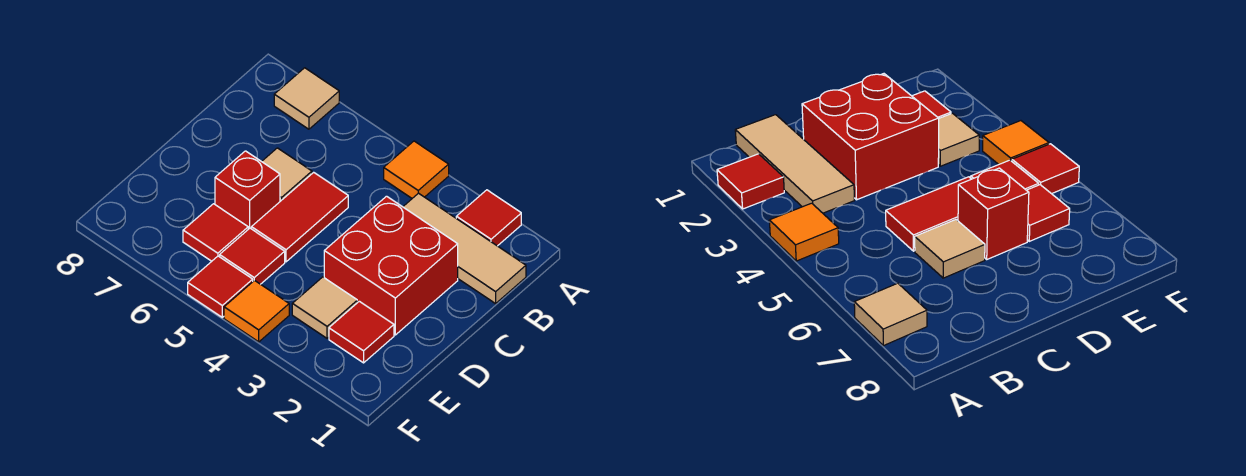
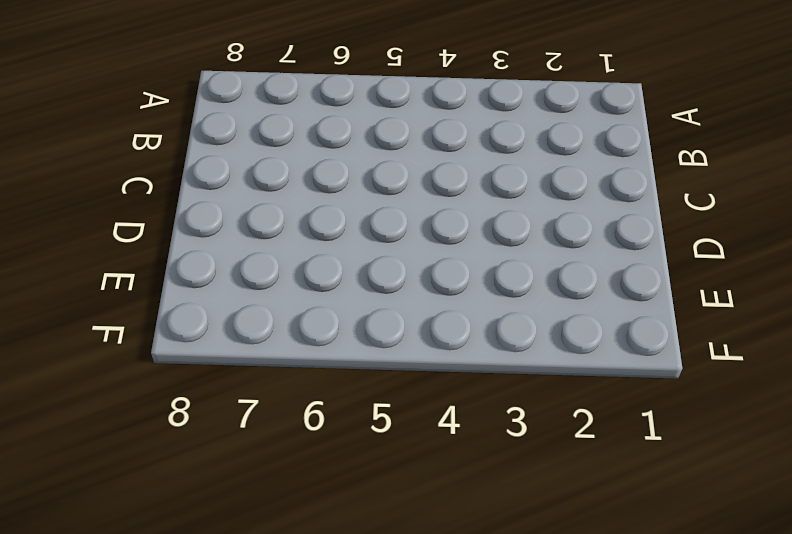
none -> red 1x1 tile [456,190,521,246]
none -> orange 1x1 tile [384,141,449,198]
none -> tan 1x1 tile [274,68,339,129]

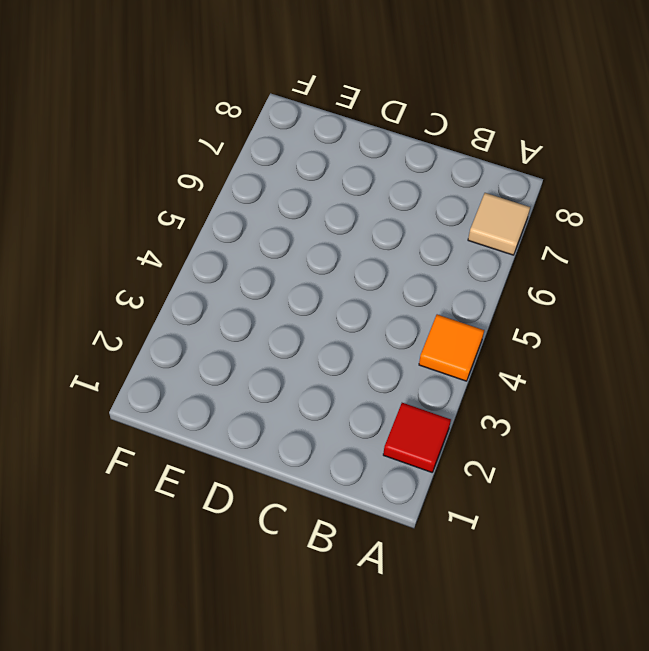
none -> tan 1x3 tile [403,193,526,304]
none -> red 2x2 brick [324,196,458,335]
none -> red 1x2 tile [251,172,348,262]

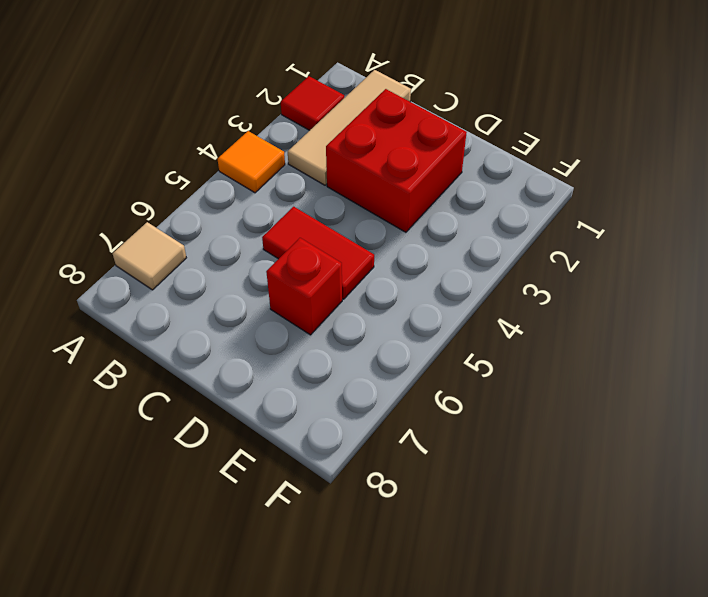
none -> tan 1x1 tile [262,148,312,201]
none -> red 1x1 tile [329,301,394,363]
none -> tan 1x1 tile [292,277,357,338]

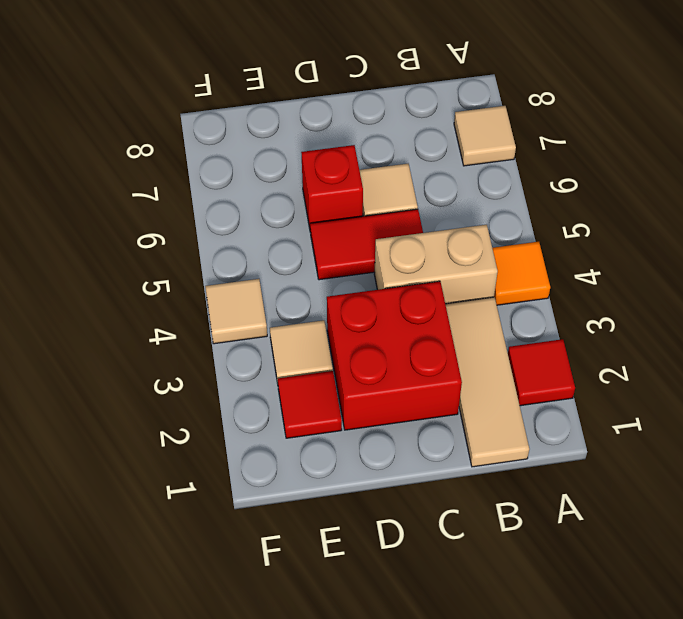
tan 1x2 brick [374,225,498,304] -> none
tan 1x1 tile [205,279,267,344] -> orange 1x1 tile [224,280,289,342]
none -> red 1x1 tile [220,228,285,284]
none -> red 1x1 tile [183,204,248,261]
none -> red 1x1 tile [188,256,253,317]

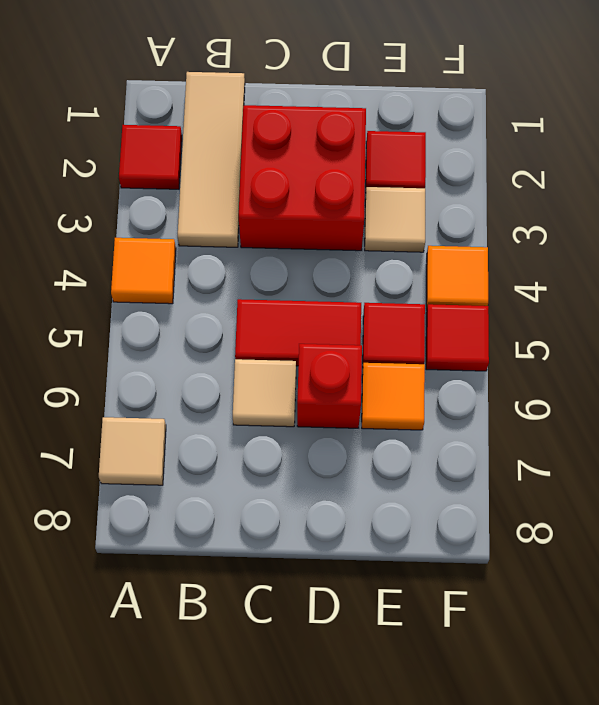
orange 1x1 tile [362,363,425,430] -> red 1x1 tile [183,204,248,261]

